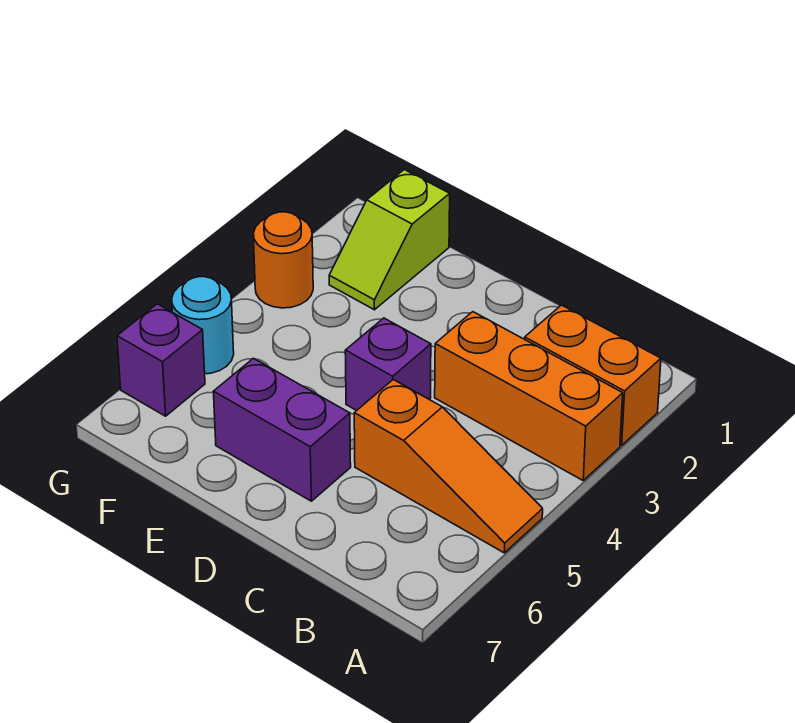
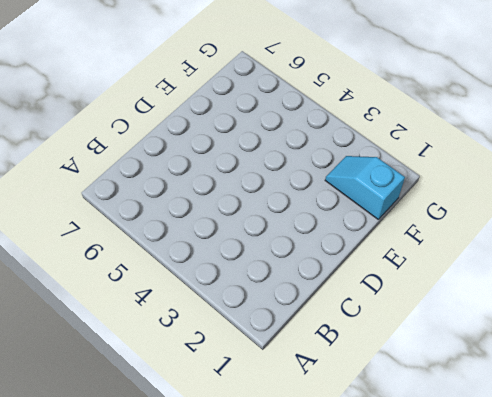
cyan 1x2 slope [325,156,405,219] -> lime 1x2 slope [329,170,450,310]
none -> orange 1x2 brick [525,305,661,445]
none -> orange 1x3 brick [435,312,623,480]

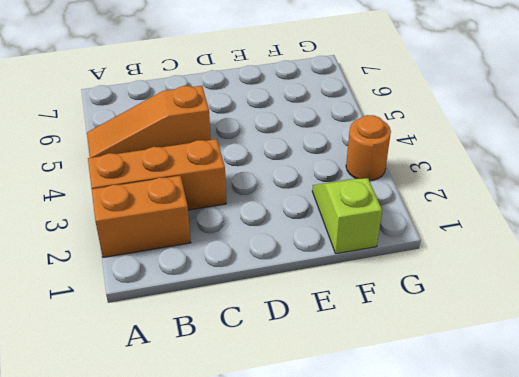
none -> purple 1x1 brick [345,318,431,411]
none -> purple 1x2 brick [213,358,351,501]

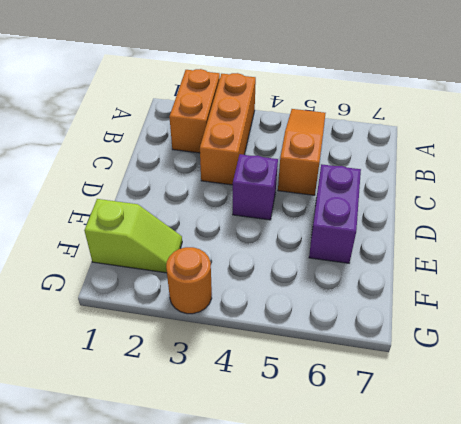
none -> cyan 1x1 round brick [172,277,234,374]
none -> purple 1x1 brick [117,304,205,416]

